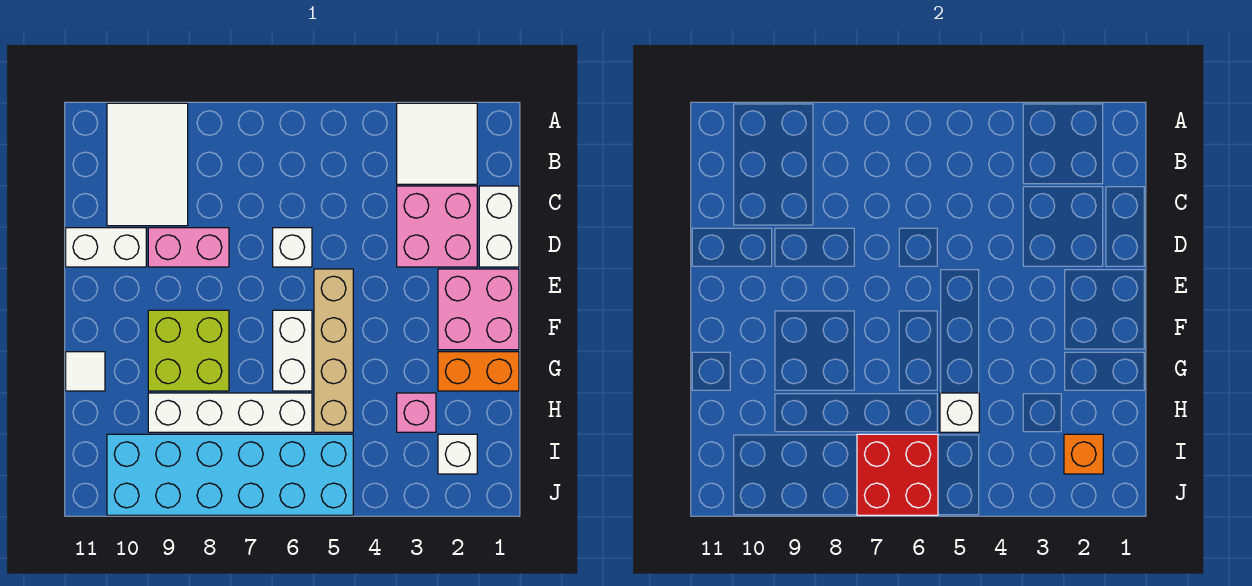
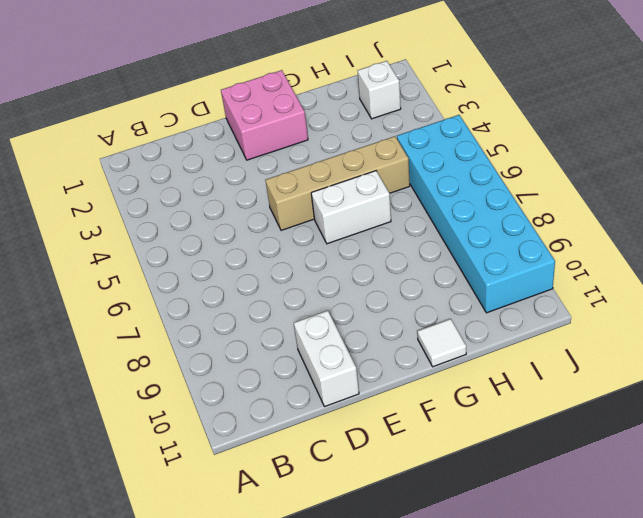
none -> white 2x2 tile [397,103,477,184]
none -> white 2x3 tile [107,103,188,226]
none -> white 1x2 brick [479,186,519,267]

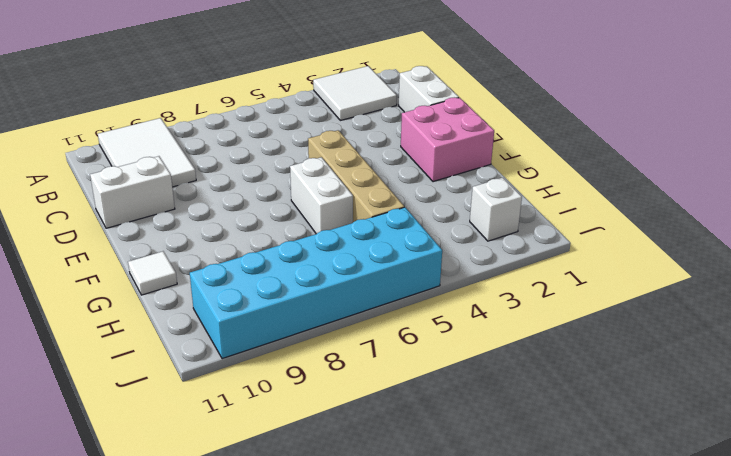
none -> pink 2x2 brick [397,186,477,267]
none -> white 1x1 brick [273,228,312,267]
none -> pink 1x2 brick [148,228,229,267]

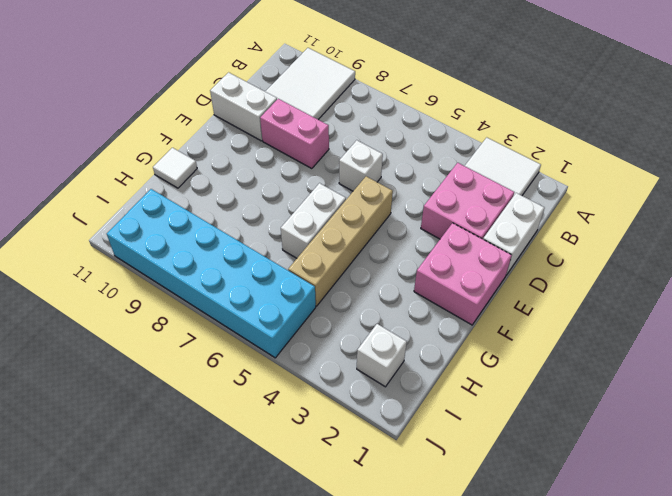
none -> lime 2x2 brick [148,310,229,391]
none -> orange 1x2 brick [438,352,519,391]
none -> pink 1x1 brick [397,393,436,432]

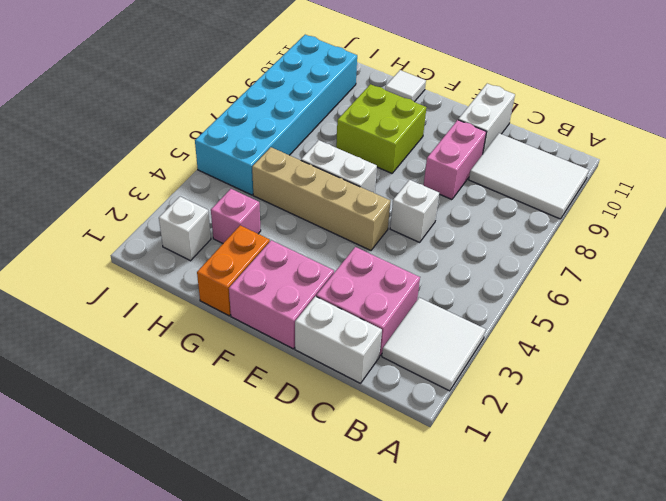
none -> white 1x4 brick [148,393,312,432]
none -> white 1x1 brick [940,393,979,432]
none -> orange 1x1 brick [1064,434,1103,474]

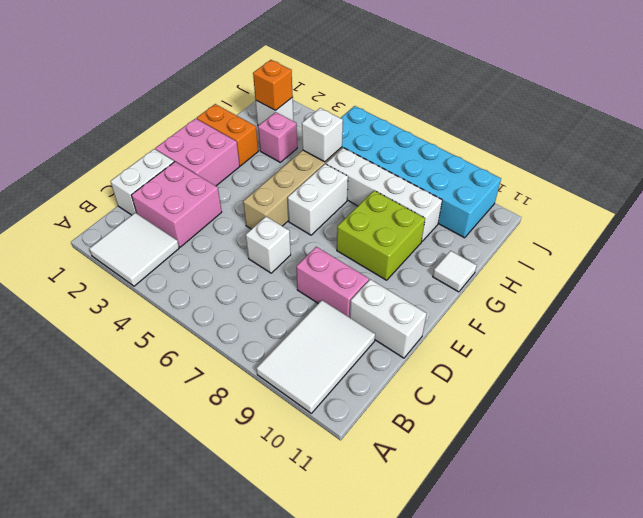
none -> red 2x2 brick [857,434,938,515]

